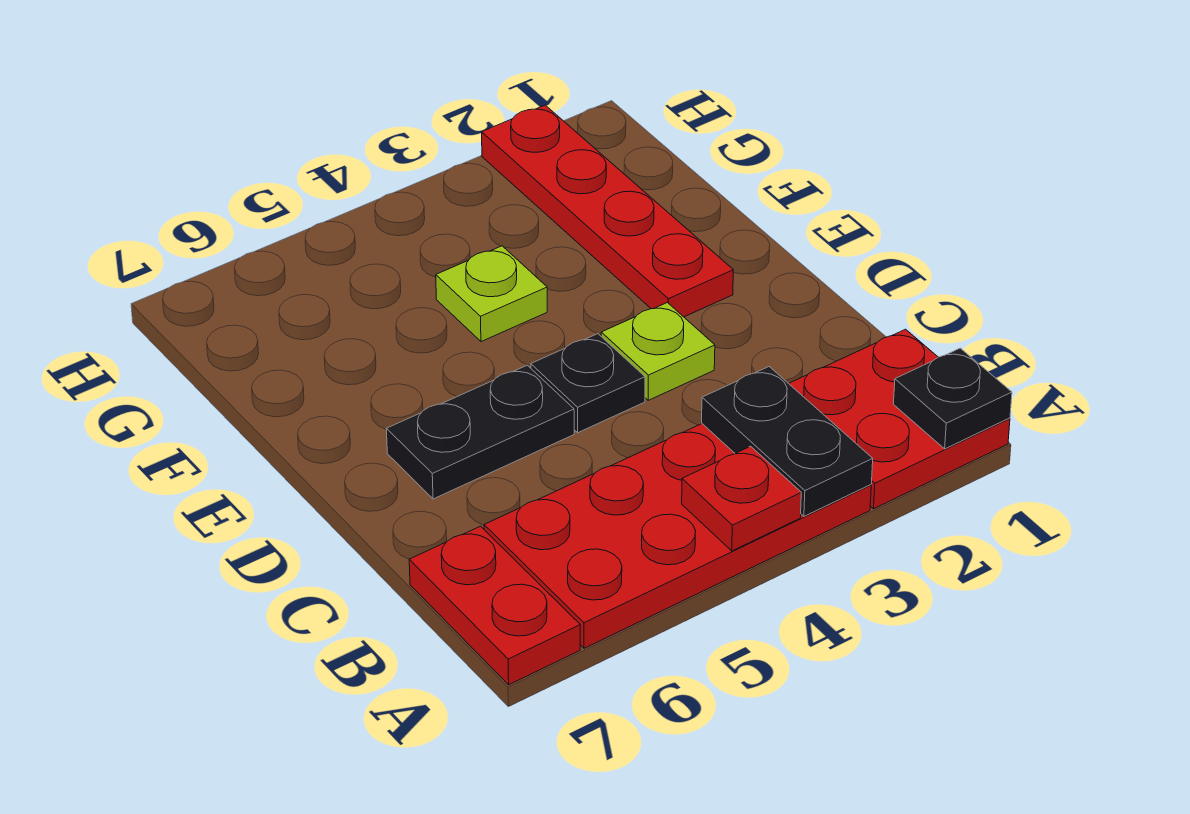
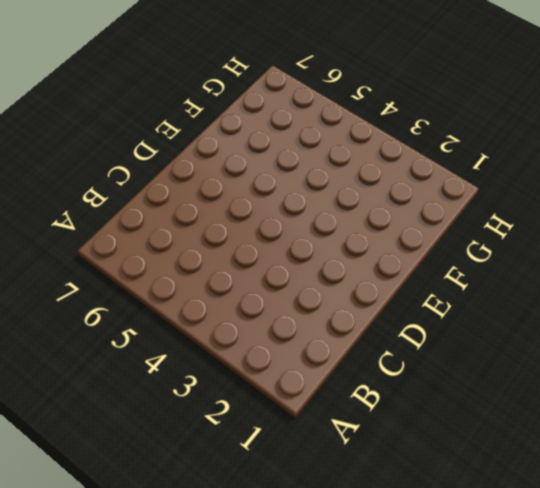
none -> red 2x2 plate [789,329,1010,509]
none -> red 2x4 plate [484,424,871,648]

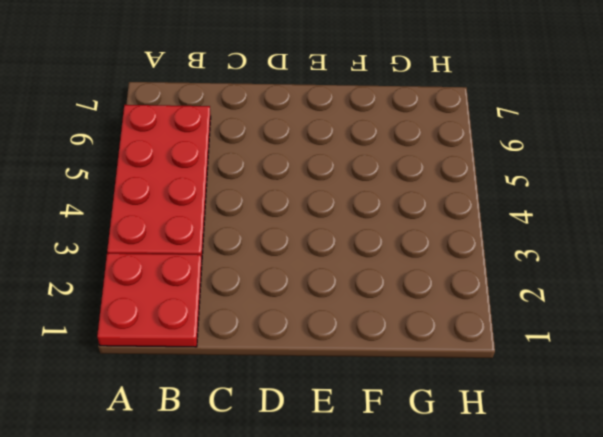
none -> red 1x2 plate [409,526,580,685]
none -> lime 1x1 plate [601,303,715,400]

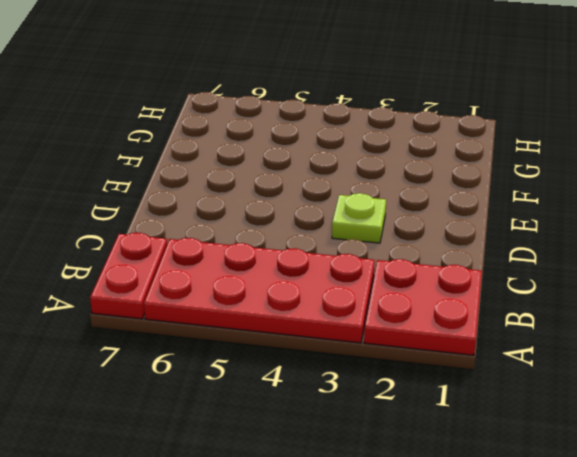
none -> black 1x1 plate [531,334,645,433]
none -> black 1x2 plate [387,365,574,499]

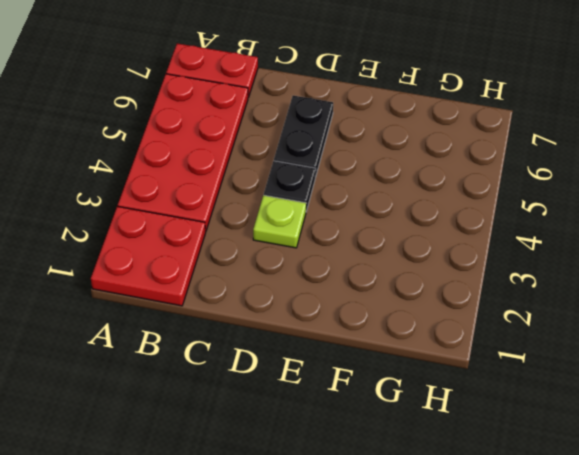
none -> red 1x4 plate [482,105,733,317]
none -> lime 1x1 plate [436,246,547,342]

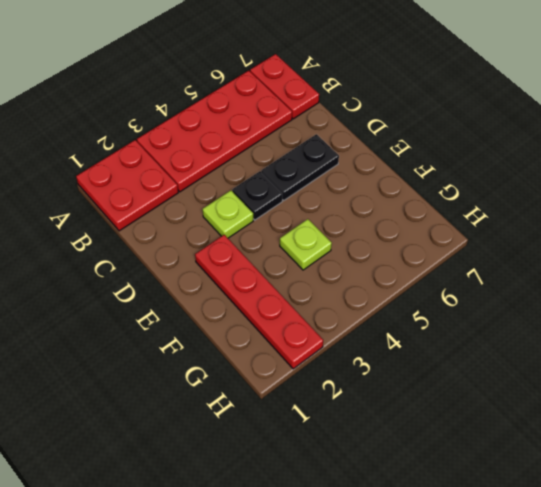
none -> black 1x1 plate [894,348,1012,449]
none -> black 1x2 plate [702,367,873,516]

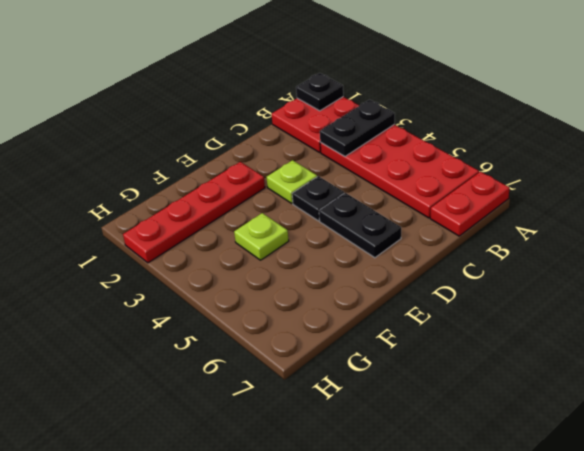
none -> red 1x1 plate [682,446,801,551]

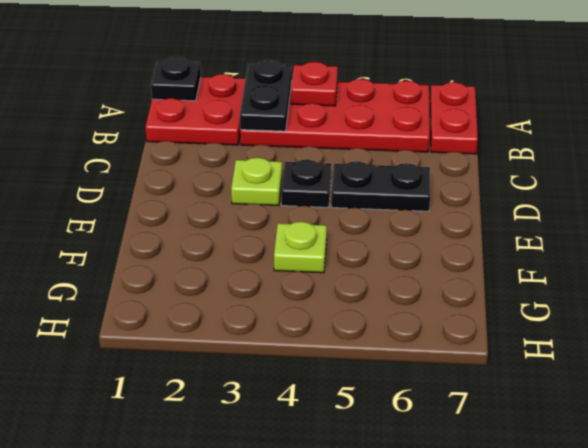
none -> red 1x4 plate [482,105,733,317]

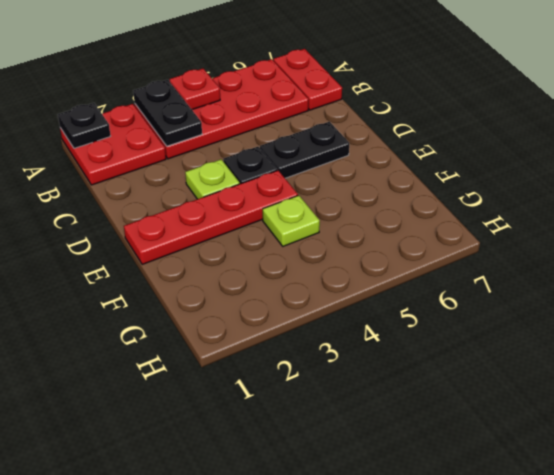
red 1x4 plate [124,170,298,264] -> red 1x4 plate turned to [482,105,733,317]

